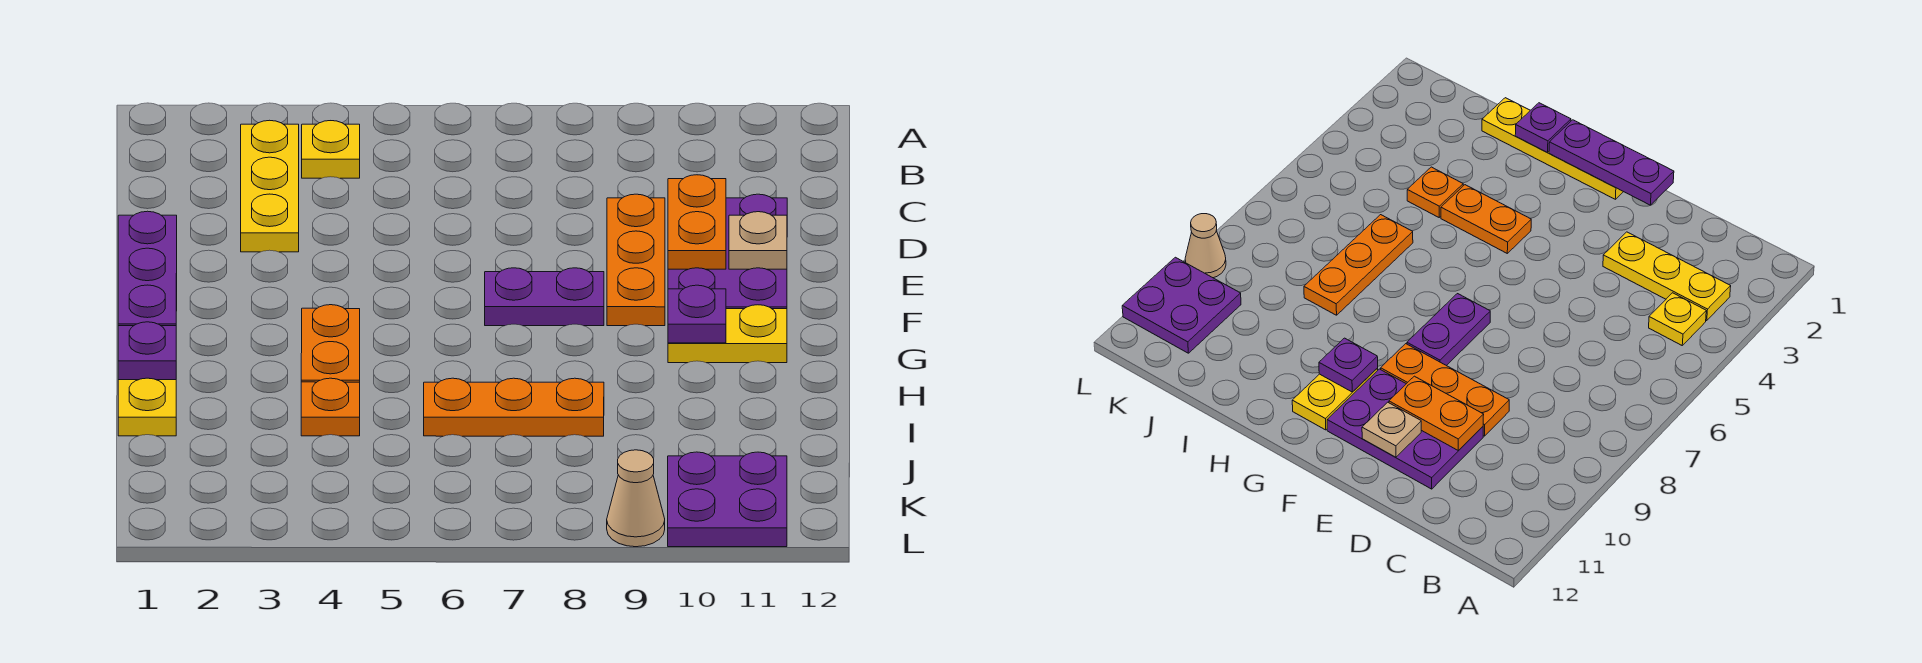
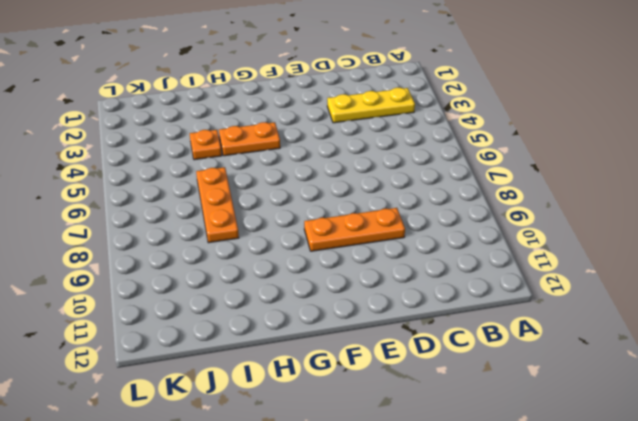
none -> yellow 1x1 plate [302,121,360,178]
none -> purple 2x3 plate [668,194,787,309]
none -> yellow 1x4 plate [118,293,177,436]

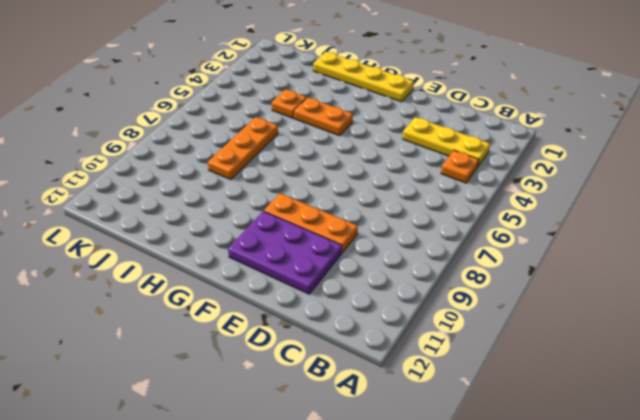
orange 1x1 plate [441,150,479,183] -> yellow 1x1 plate [302,121,360,178]
none -> purple 1x2 plate [485,268,604,326]
none -> yellow 1x2 plate [668,305,787,363]
none -> purple 2x2 plate [668,452,787,547]

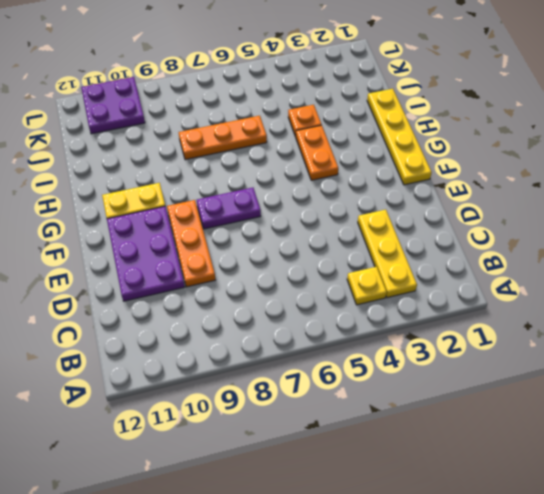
none -> tan 1x1 cone [607,450,665,547]
none -> orange 1x2 plate [668,175,726,269]
none -> purple 1x3 plate [118,211,177,326]

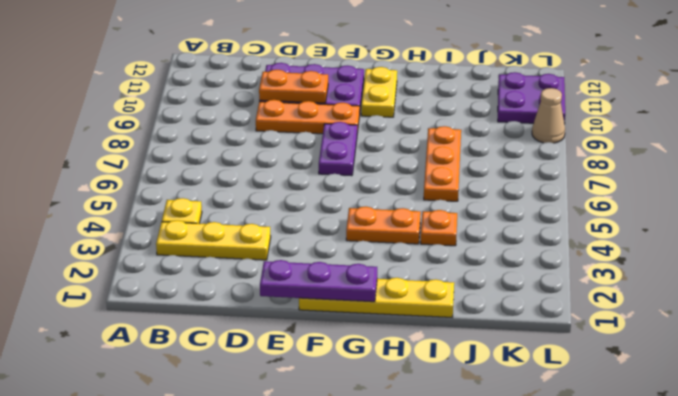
none -> tan 1x1 plate [729,212,787,269]
none -> purple 1x1 plate [668,285,726,343]
none -> purple 1x1 plate [118,322,176,380]

